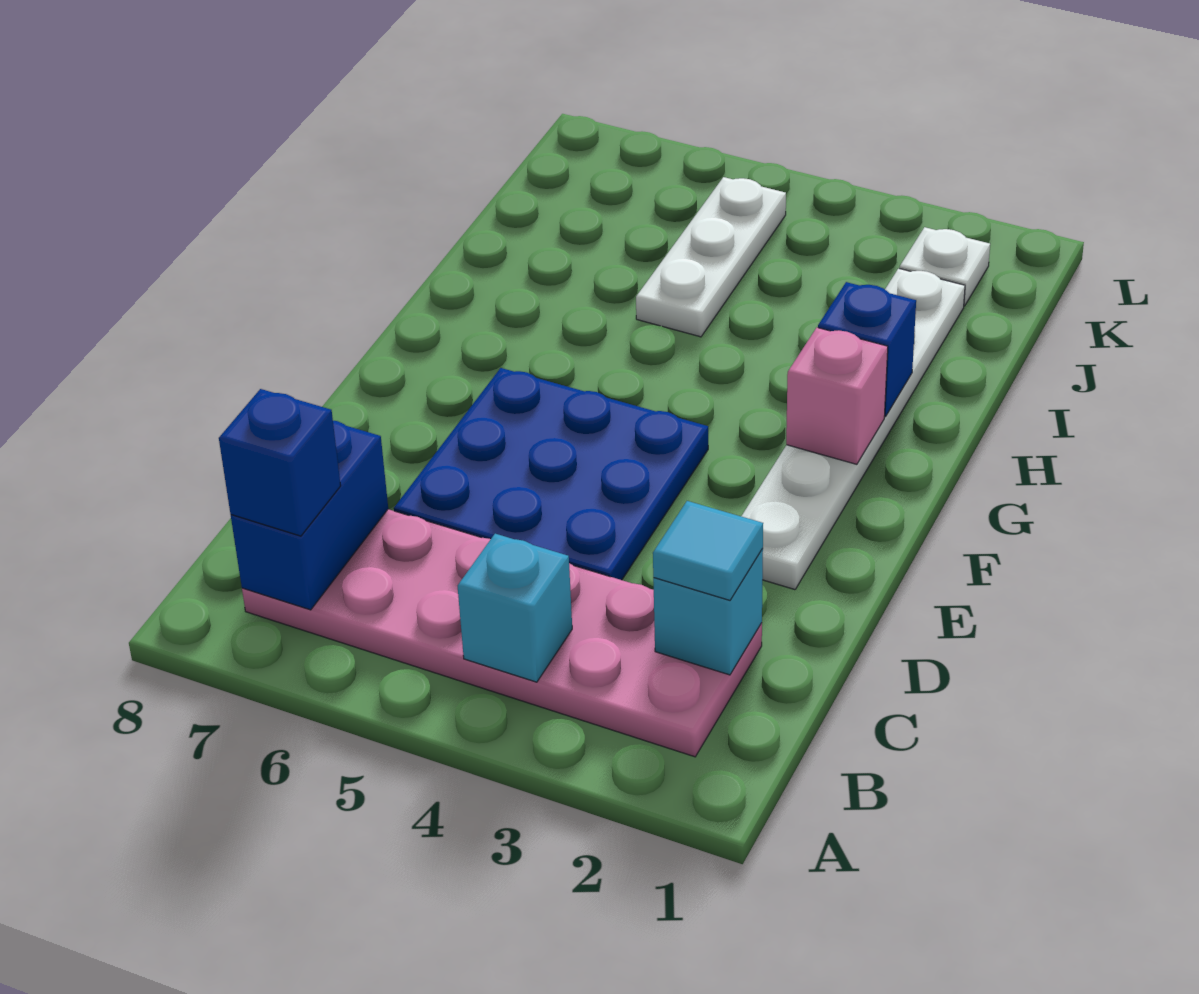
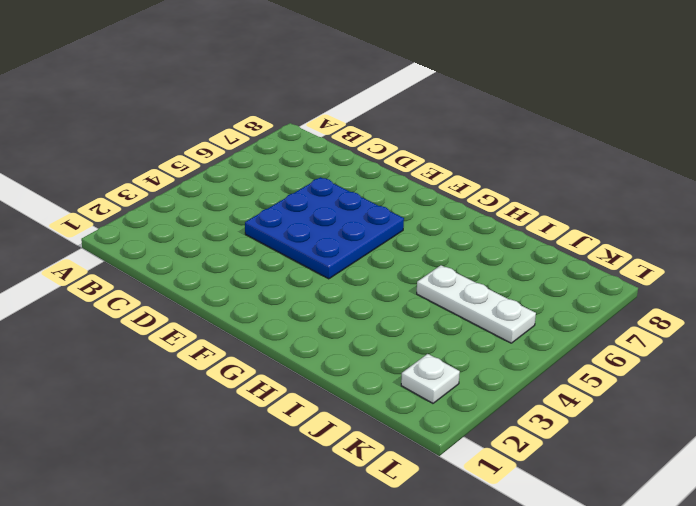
none -> pink 2x6 plate [242,509,762,757]
none -> white 1x6 plate [741,268,965,590]
none -> cyan 1x1 brick [458,534,572,682]

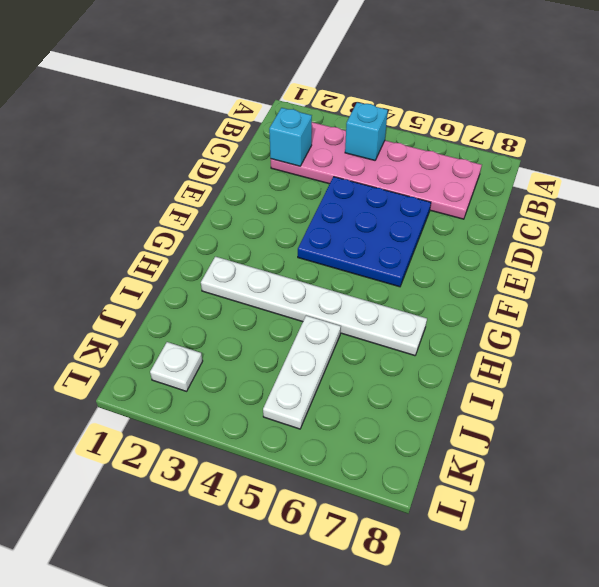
white 1x6 plate [201,257,427,356] -> white 1x6 plate turned to [741,268,965,590]
none -> blue 1x2 brick [231,421,388,610]
none -> pink 1x1 brick [786,328,888,464]
none -> blue 1x1 brick [818,282,916,416]

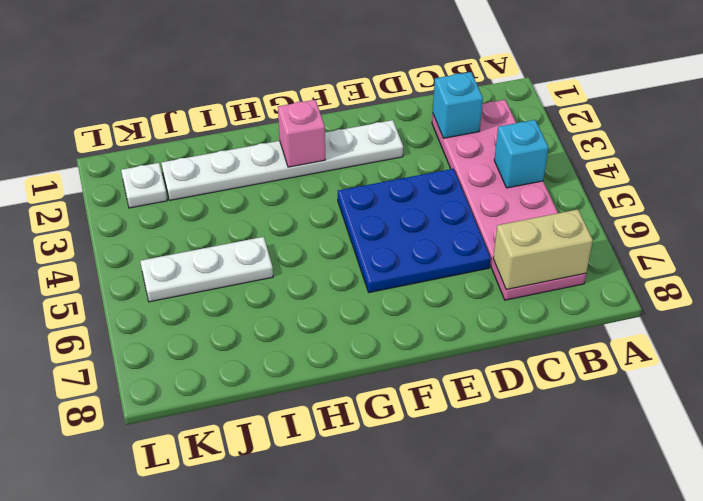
tan 1x2 brick [493,210,593,290] -> blue 1x2 brick [231,421,388,610]
none -> blue 1x1 brick [818,282,916,416]
none -> blue 1x1 brick [219,389,341,536]
none -> cyan 1x1 tile [653,501,763,600]

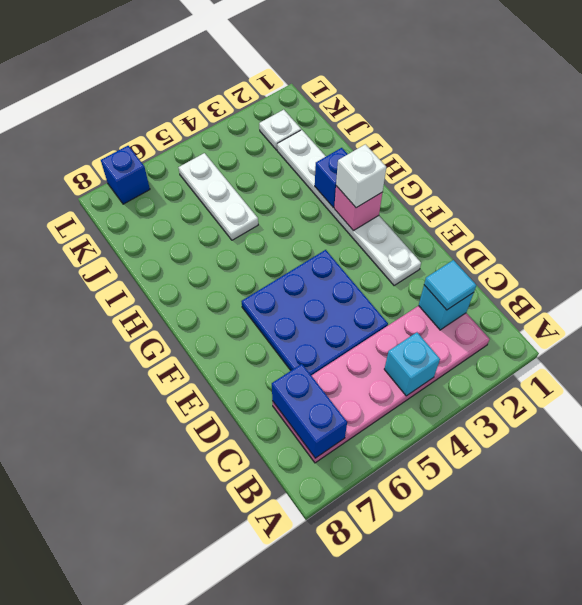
white 1x1 brick [336,144,386,208] -> none
blue 1x1 brick [101,146,150,204] -> blue 1x1 brick moved to [219,389,341,536]

